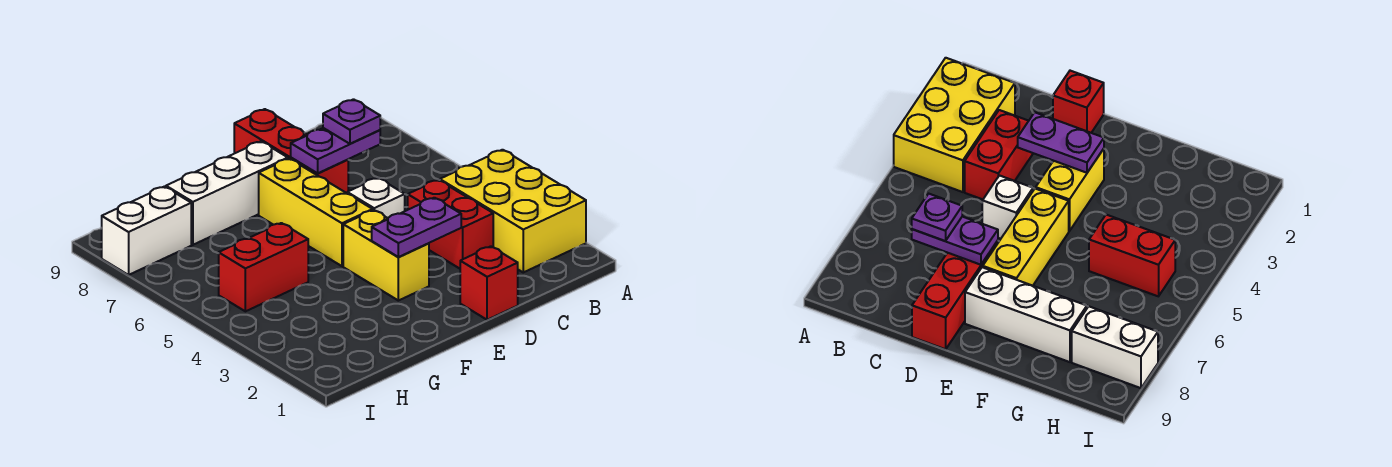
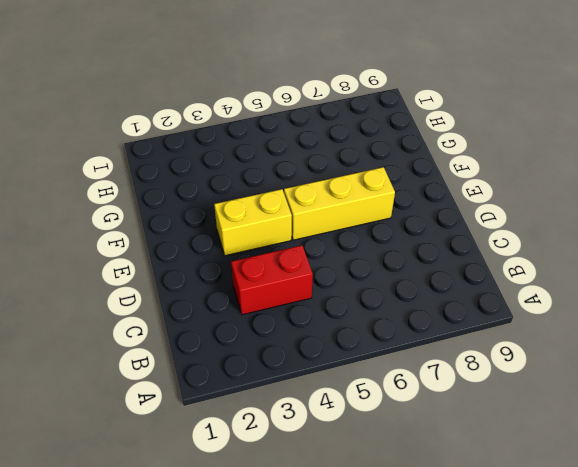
none -> yellow 2x3 brick [440,150,586,272]
none -> red 1x1 brick [460,246,518,320]
none -> white 1x1 brick [347,178,405,218]

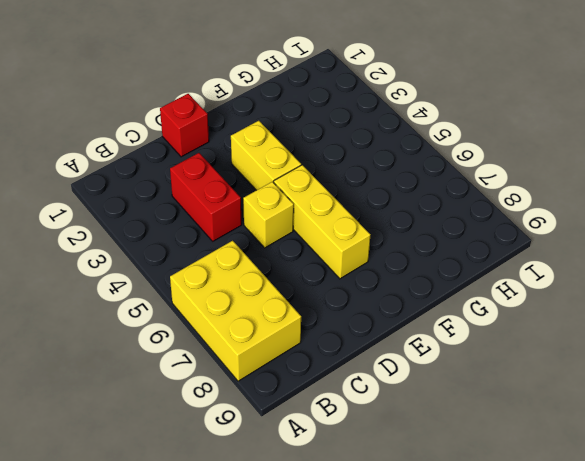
yellow 2x3 brick [170,241,301,381] -> yellow 2x3 brick moved to [440,150,586,272]
yellow 1x1 brick [243,182,294,248] -> white 1x1 brick [347,178,405,218]
none -> red 1x3 brick [234,109,348,193]
none -> white 1x3 brick [166,141,288,245]
none -> red 1x2 brick [219,223,308,311]

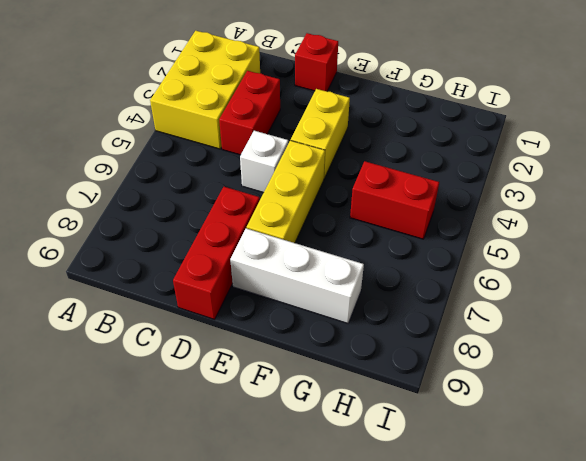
none -> white 1x2 brick [102,187,191,275]
none -> purple 1x2 plate [291,128,380,173]
none -> purple 1x2 plate [372,198,461,257]

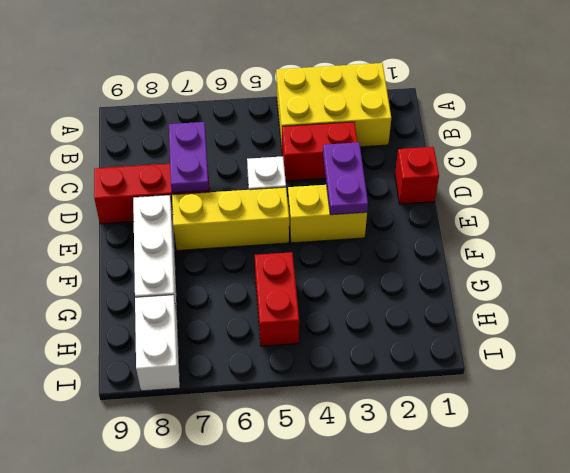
none -> purple 1x1 plate [323,99,380,144]

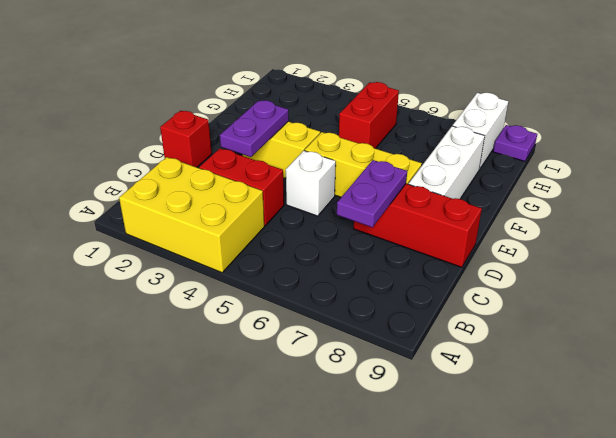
purple 1x1 plate [493,125,537,161] -> purple 1x1 plate moved to [323,99,380,144]

